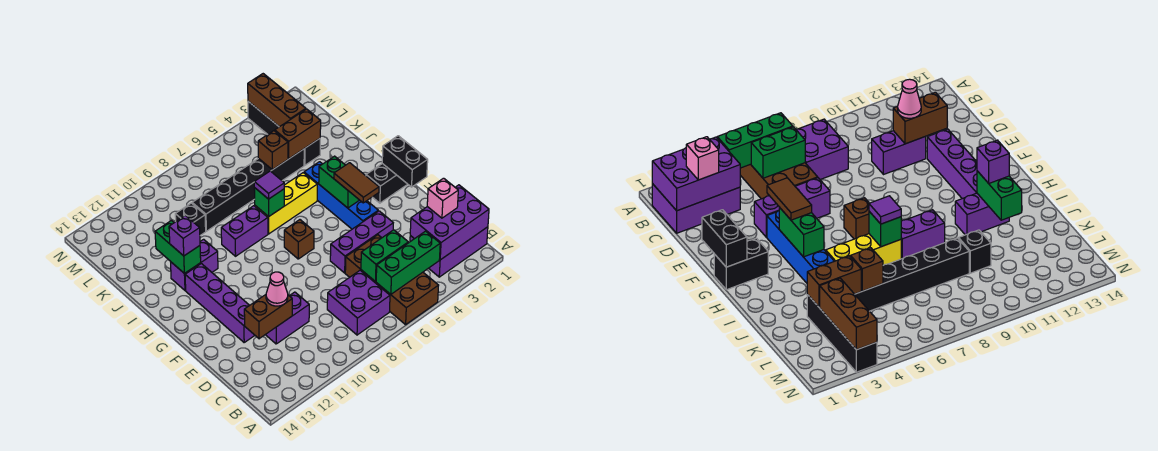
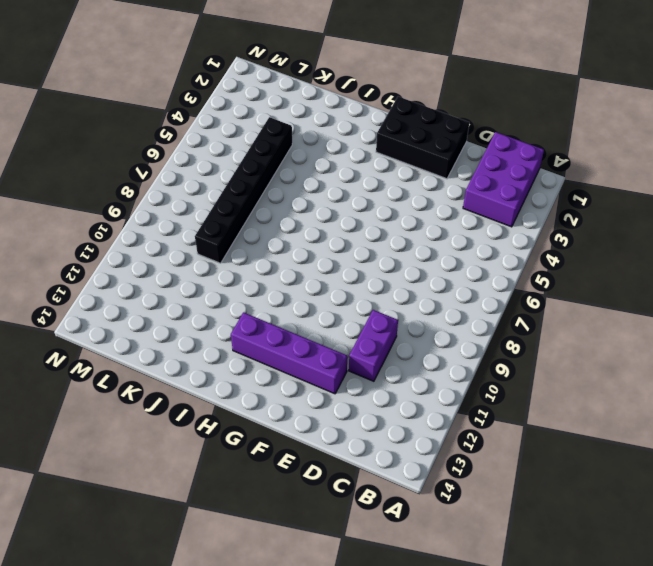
black 2x3 brick [376,97,469,179] -> black 1x2 brick [366,164,407,203]
none -> brown 2x4 brick [345,235,439,324]
none -> purple 2x2 brick [327,270,390,335]
none -> purple 1x3 brick [330,211,393,273]
none -> blue 1x4 brick [304,162,378,229]

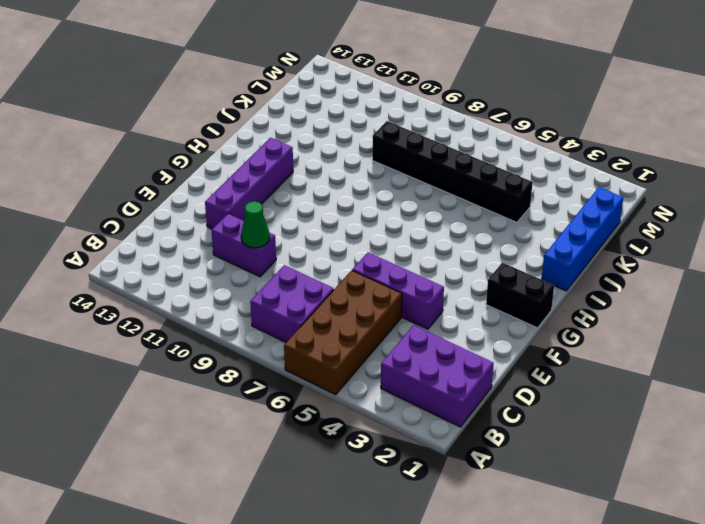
green 1x1 cone [241,201,270,248] -> none
blue 1x4 brick [541,187,623,291] -> blue 1x4 brick moved to [304,162,378,229]
none -> brown 1x1 brick [284,220,314,259]
none -> yellow 1x3 brick [255,173,317,234]
none -> purple 1x2 brick [221,206,268,256]
none -> purple 1x2 brick [171,239,218,290]

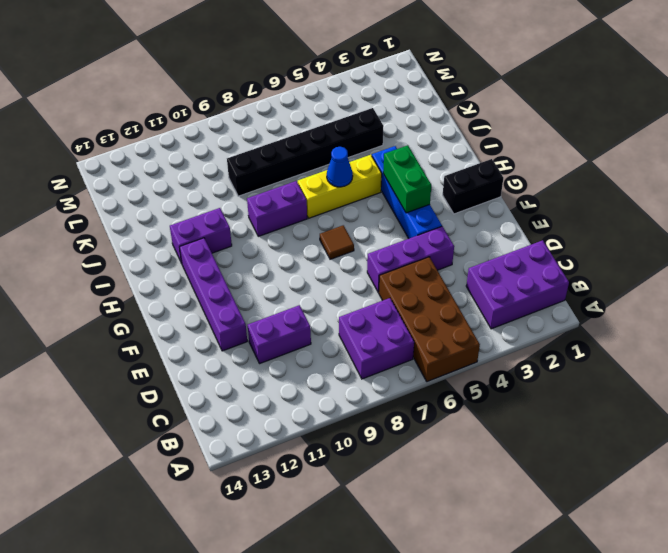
brown 1x1 tile [320,225,354,259] -> brown 1x1 brick [284,220,314,259]
blue 1x1 cone [327,147,353,187] -> none
none -> black 1x4 brick [248,101,320,165]
none -> black 1x1 brick [175,203,206,235]
none -> purple 2x3 brick [410,185,489,260]
none -> green 1x3 brick [376,231,440,294]

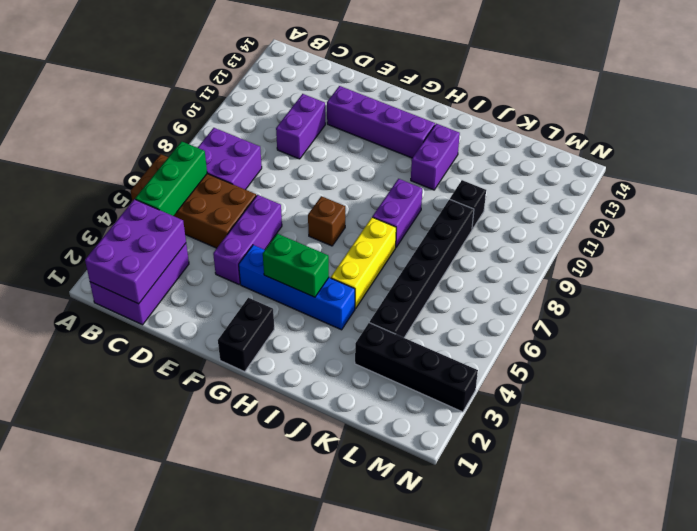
none -> green 1x2 brick [361,230,408,281]
none -> brown 1x2 brick [244,295,292,339]
none -> black 1x2 brick [382,136,428,187]
none -> green 1x1 brick [254,187,284,217]

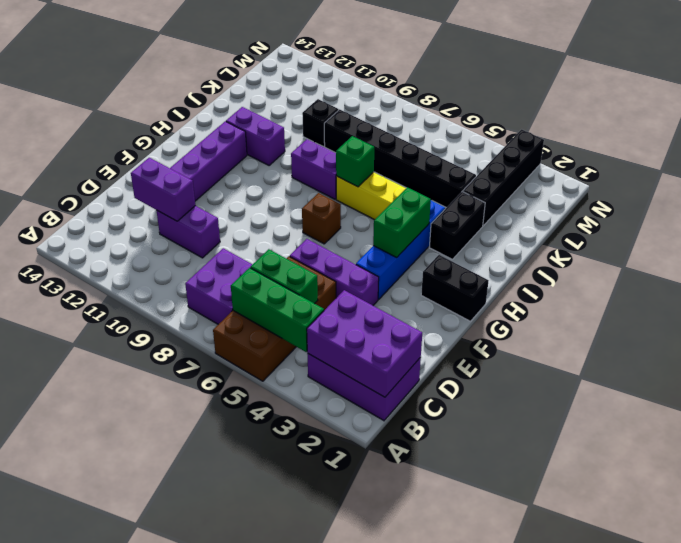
purple 1x2 brick [131,158,195,221] -> brown 1x2 brick [244,295,292,339]
black 1x2 brick [429,191,485,259] -> black 1x2 brick moved to [382,136,428,187]
none -> green 1x2 brick [155,221,201,273]
none -> brown 1x2 brick [275,109,321,159]
none -> brown 1x1 brick [258,131,288,170]
none -> brown 1x3 brick [248,74,306,127]

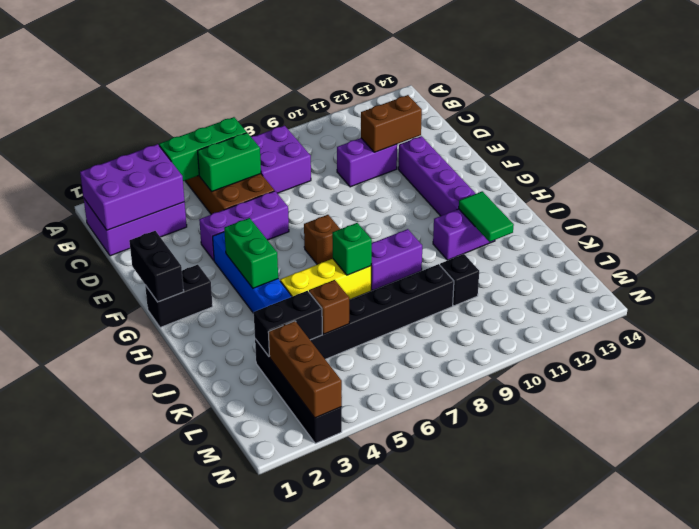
green 1x2 tile [459,191,514,242] -> green 1x2 brick [155,221,201,273]
black 1x2 brick [254,291,322,356] -> brown 1x2 brick [275,109,321,159]
none -> pink 1x1 brick [427,178,458,218]
none -> pink 1x1 cone [266,272,288,306]
none -> brown 1x2 tile [334,163,379,203]
none -> purple 1x1 tile [254,171,284,199]

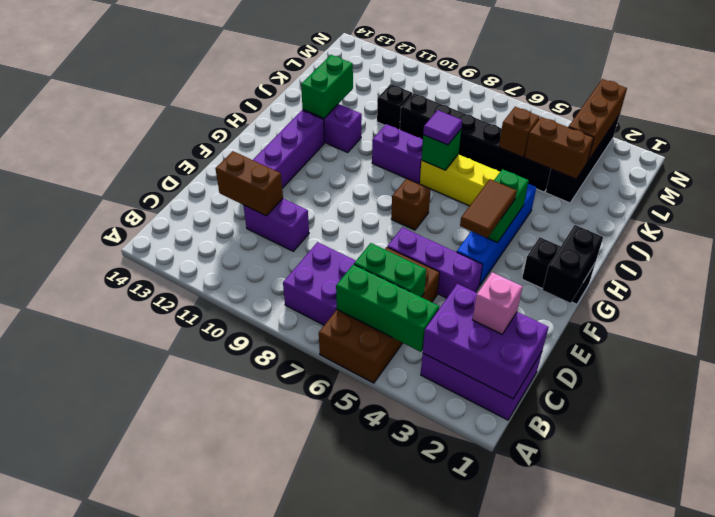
none -> pink 1x1 cone [266,272,288,306]
none -> purple 1x1 brick [169,216,200,256]

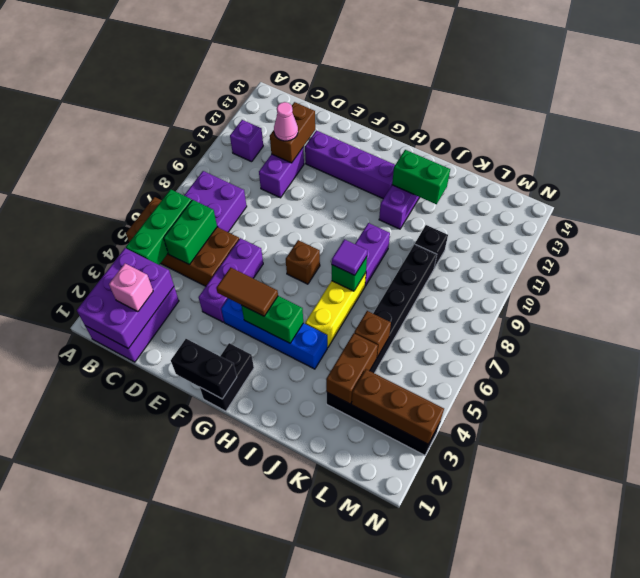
purple 1x1 brick [230,120,263,162] -> purple 1x1 brick moved to [169,216,200,256]

